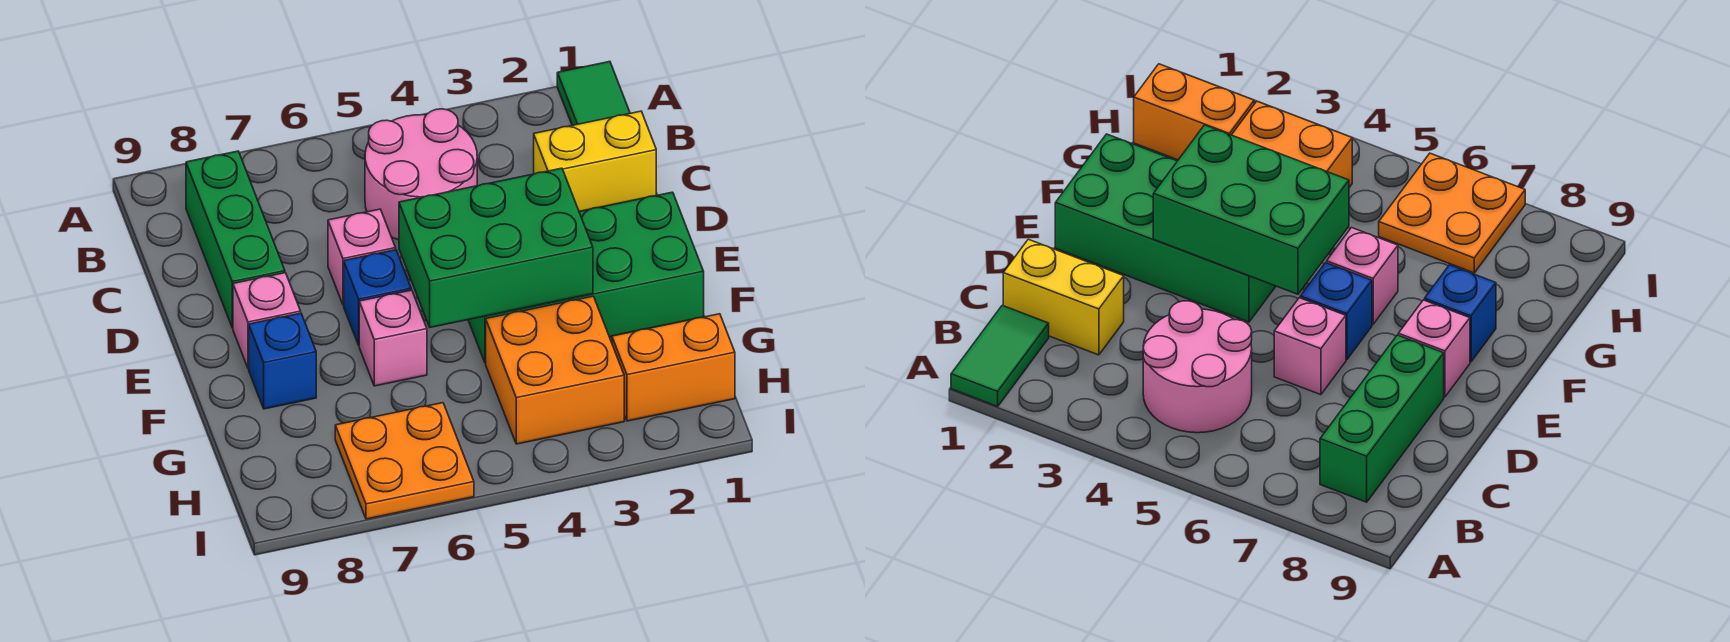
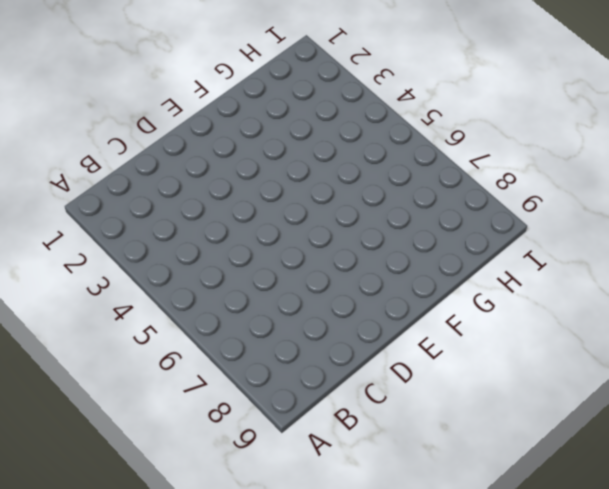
none -> green 1x2 tile [557,62,630,125]
none -> pink 2x2 round brick [365,109,477,240]
none -> green 1x3 brick [186,151,285,328]

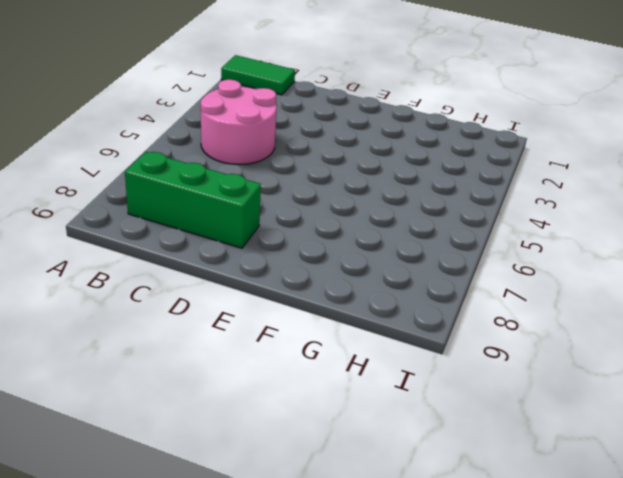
none -> yellow 1x2 brick [534,111,656,212]
none -> pink 1x1 brick [328,209,396,305]
none -> green 2x4 brick [468,192,704,363]

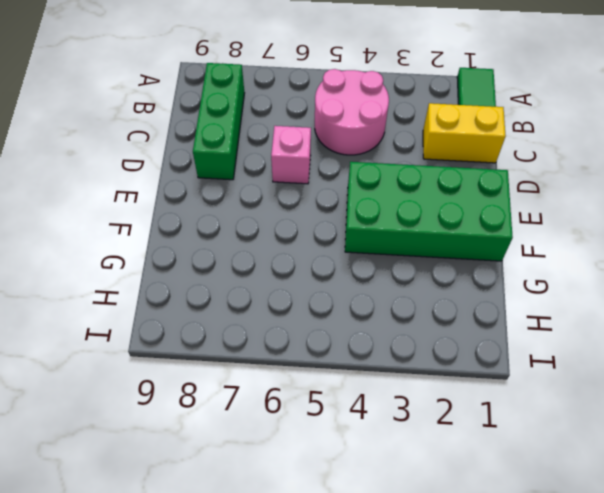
none -> blue 1x1 brick [344,250,411,345]
none -> pink 1x1 brick [233,273,301,368]
none -> pink 1x1 brick [359,290,427,386]

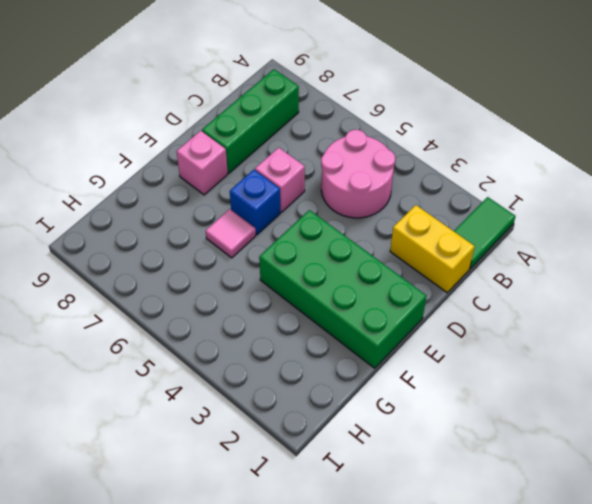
pink 1x1 tile [206,209,256,258] -> pink 1x1 brick [359,290,427,386]
none -> blue 1x1 brick [249,313,316,409]
none -> orange 2x2 brick [486,296,624,444]
none -> orange 1x2 brick [612,314,735,421]

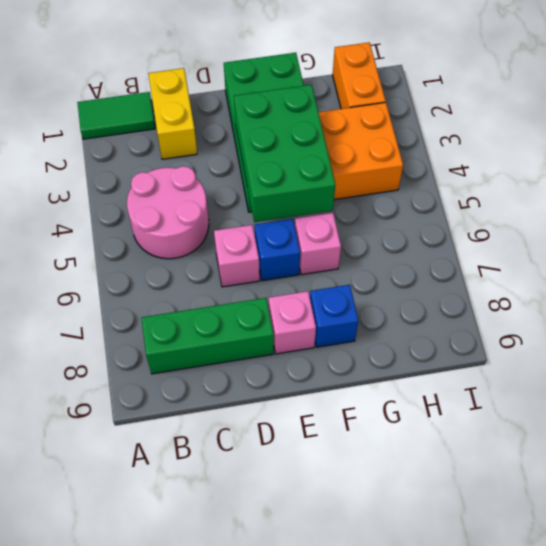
none -> orange 2x2 plate [335,403,474,519]

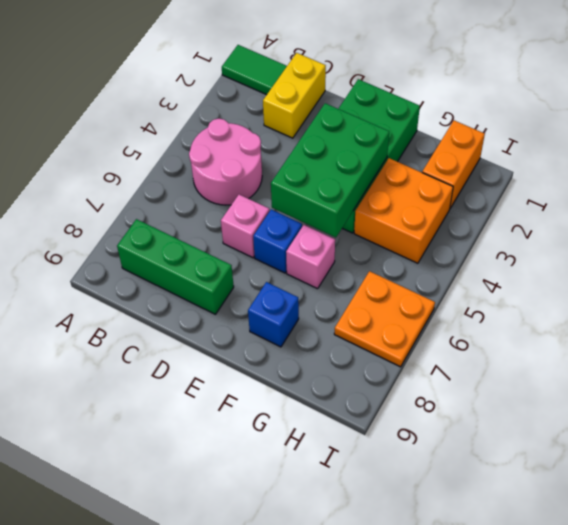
none -> pink 1x1 brick [233,273,301,368]

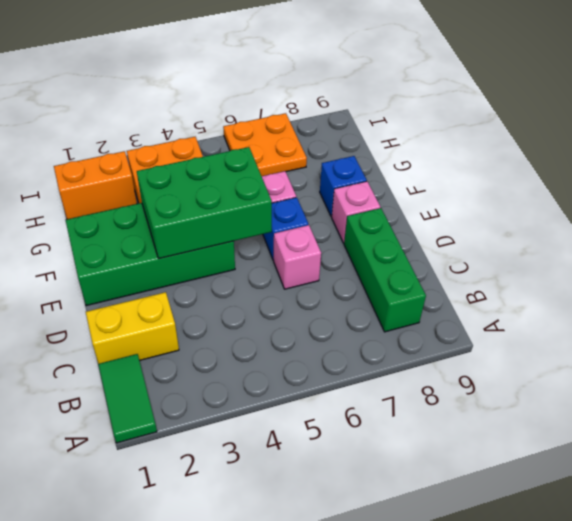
none -> pink 2x2 round brick [365,109,477,240]

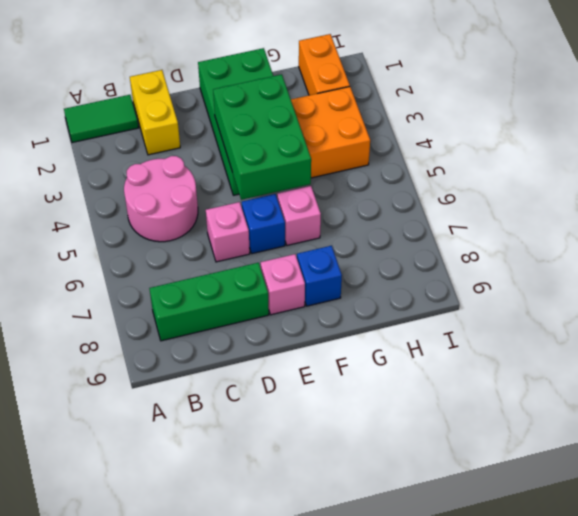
none -> orange 2x2 plate [335,403,474,519]

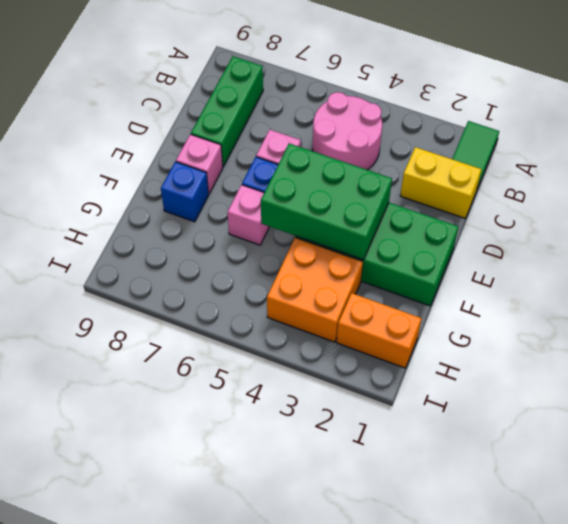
none -> orange 2x2 plate [335,403,474,519]

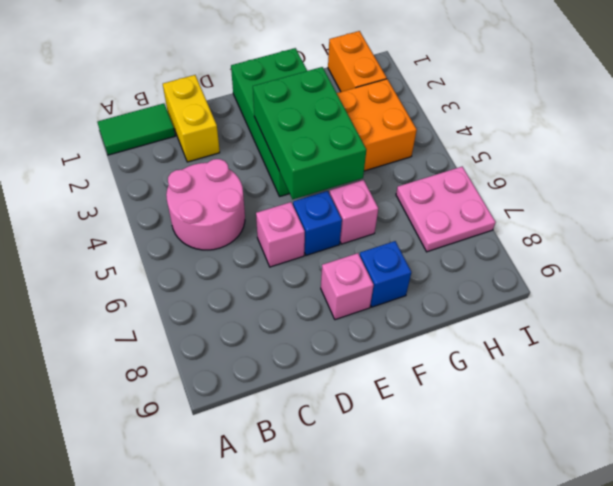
pink 2x2 plate [396,167,496,252] -> orange 2x2 plate [335,403,474,519]
none -> green 1x3 brick [186,151,285,328]

